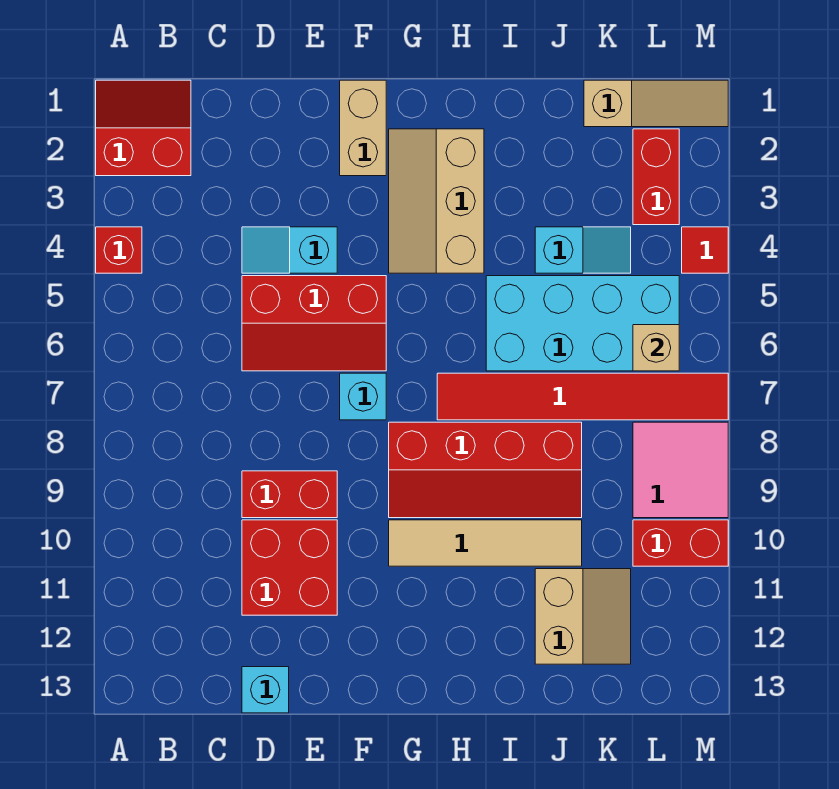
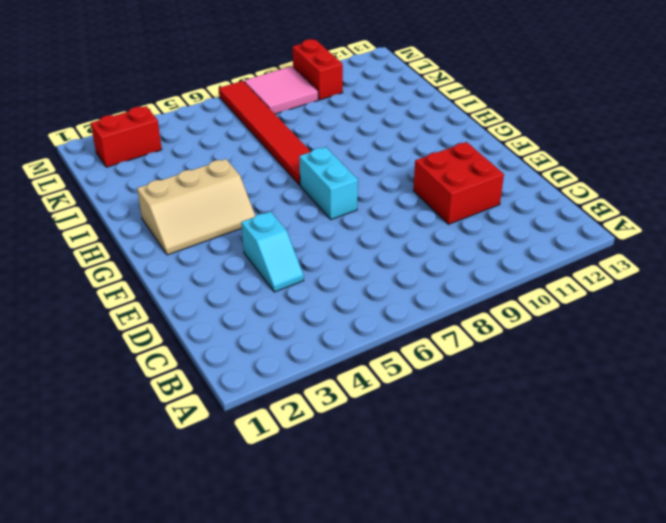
cyan 1x2 brick [299,147,358,219] -> cyan 1x1 brick [340,373,386,420]
none -> red 2x2 slope [96,80,191,176]
none -> red 1x1 brick [96,227,142,273]
none -> red 2x3 slope [242,276,386,371]

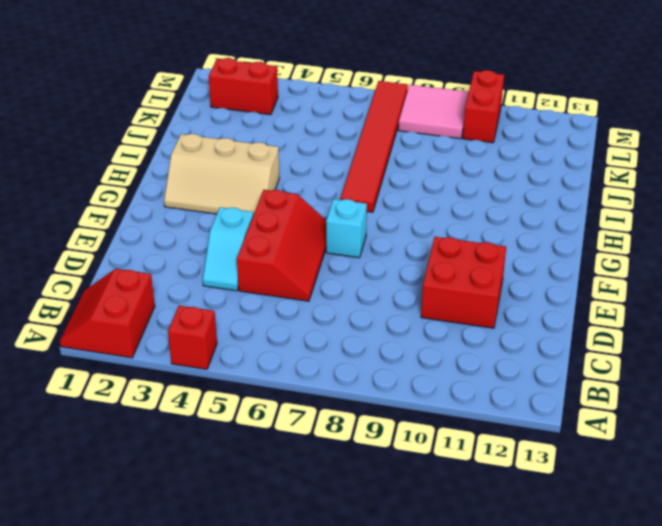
none -> red 1x2 brick [242,471,337,518]
none -> cyan 1x1 brick [242,667,289,713]
none -> tan 1x2 brick [340,80,386,176]

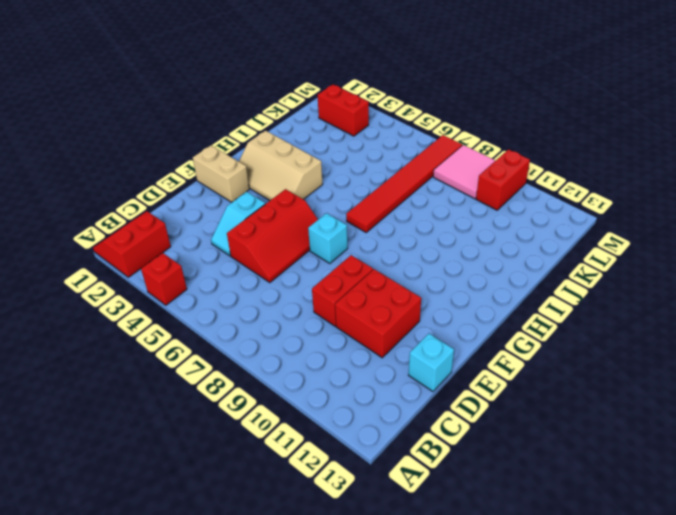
none -> red 2x4 slope [389,422,582,518]
none -> tan 1x4 tile [389,520,582,566]
none -> cyan 2x4 brick [486,276,679,371]

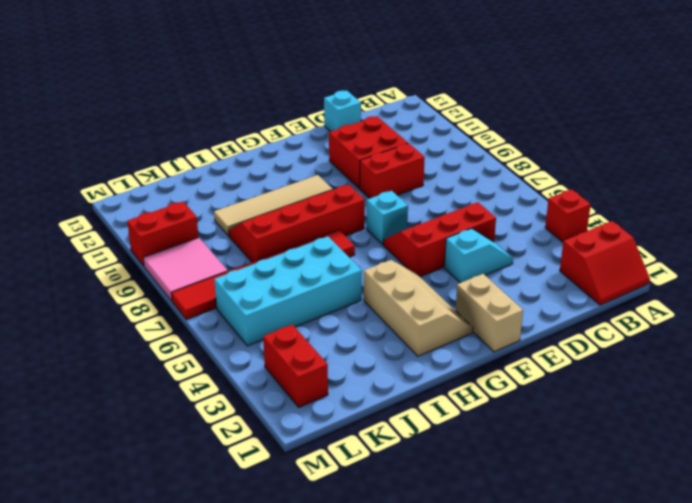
none -> cyan 1x2 slope [535,227,631,273]
none -> tan 2x2 slope [535,569,631,664]
none -> tan 1x3 slope [584,80,728,127]

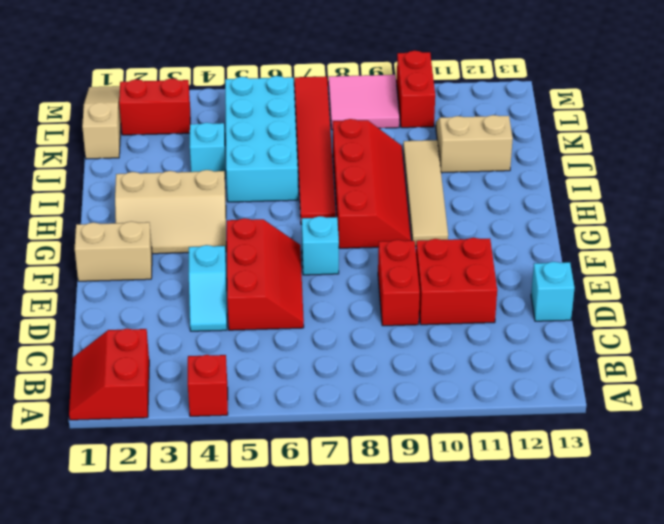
none -> red 1x1 tile [682,227,728,273]
none -> tan 1x1 brick [633,325,679,371]

